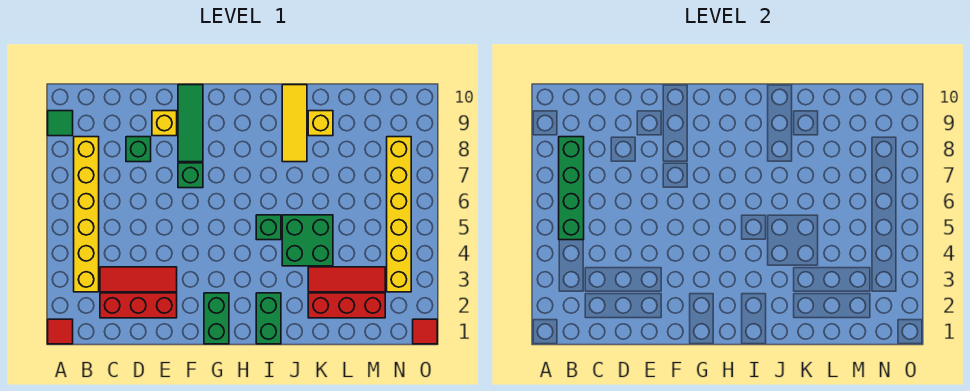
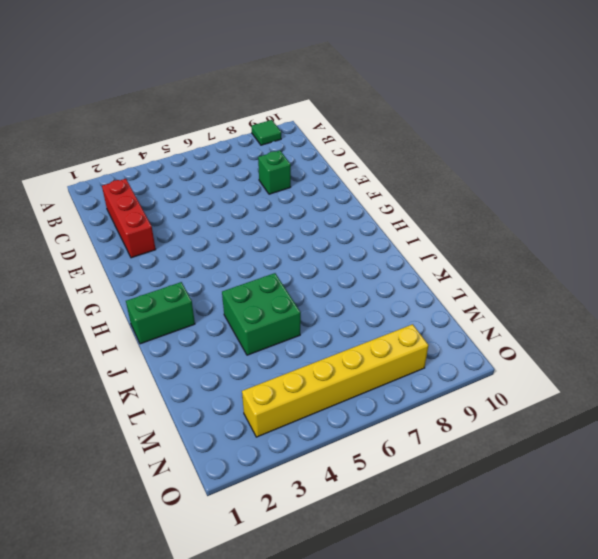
none -> red 1x1 tile [48,319,73,344]
none -> yellow 1x6 brick [74,137,99,292]
none -> red 1x3 tile [100,267,177,292]

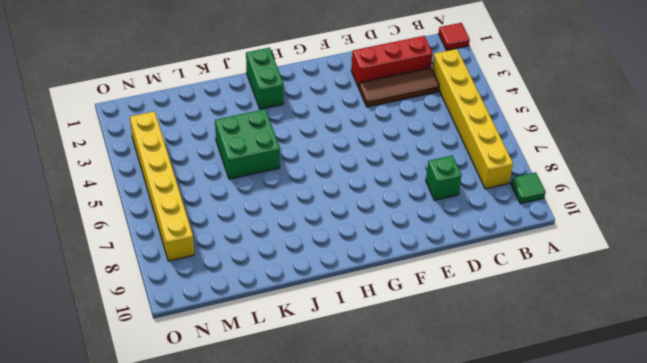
brown 1x3 tile [359,68,439,107] -> red 1x3 tile [100,267,177,292]
none -> yellow 1x1 brick [152,111,177,136]
none -> green 1x1 brick [178,163,203,188]
none -> green 1x3 tile [178,85,203,162]

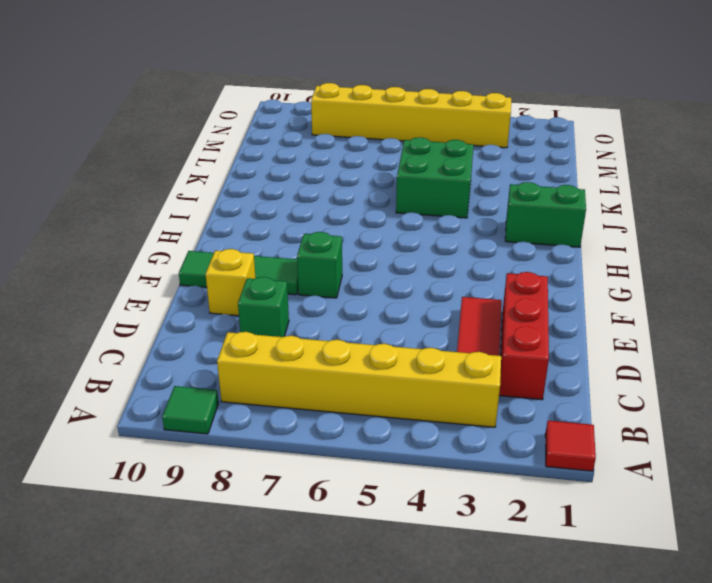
none -> green 1x2 brick [204,293,229,344]
none -> green 1x1 brick [256,215,281,240]
none -> yellow 1x3 tile [282,85,307,162]

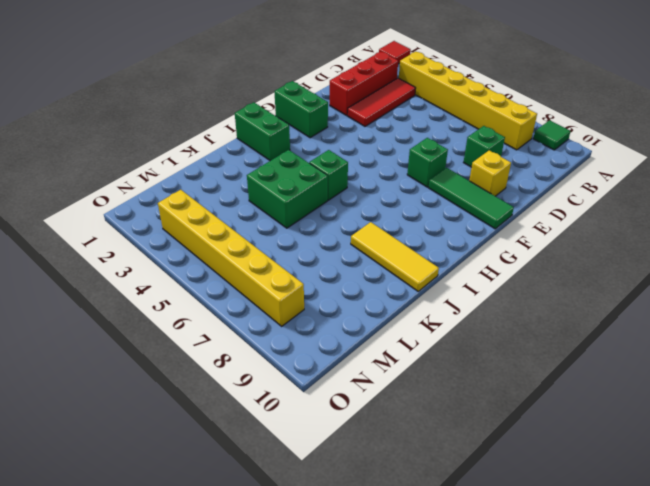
none -> red 1x3 brick [308,293,385,318]
none -> red 1x3 tile [308,267,385,292]
none -> yellow 1x1 brick [308,111,333,136]

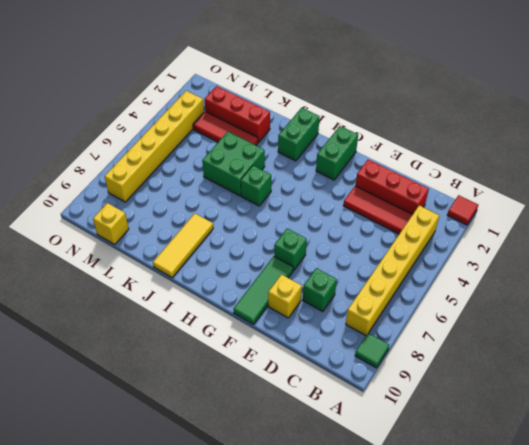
yellow 1x1 brick [93,203,129,244] -> yellow 1x1 brick moved to [308,111,333,136]
none -> red 1x1 tile [413,319,437,344]
none -> green 1x4 brick [559,137,584,240]

